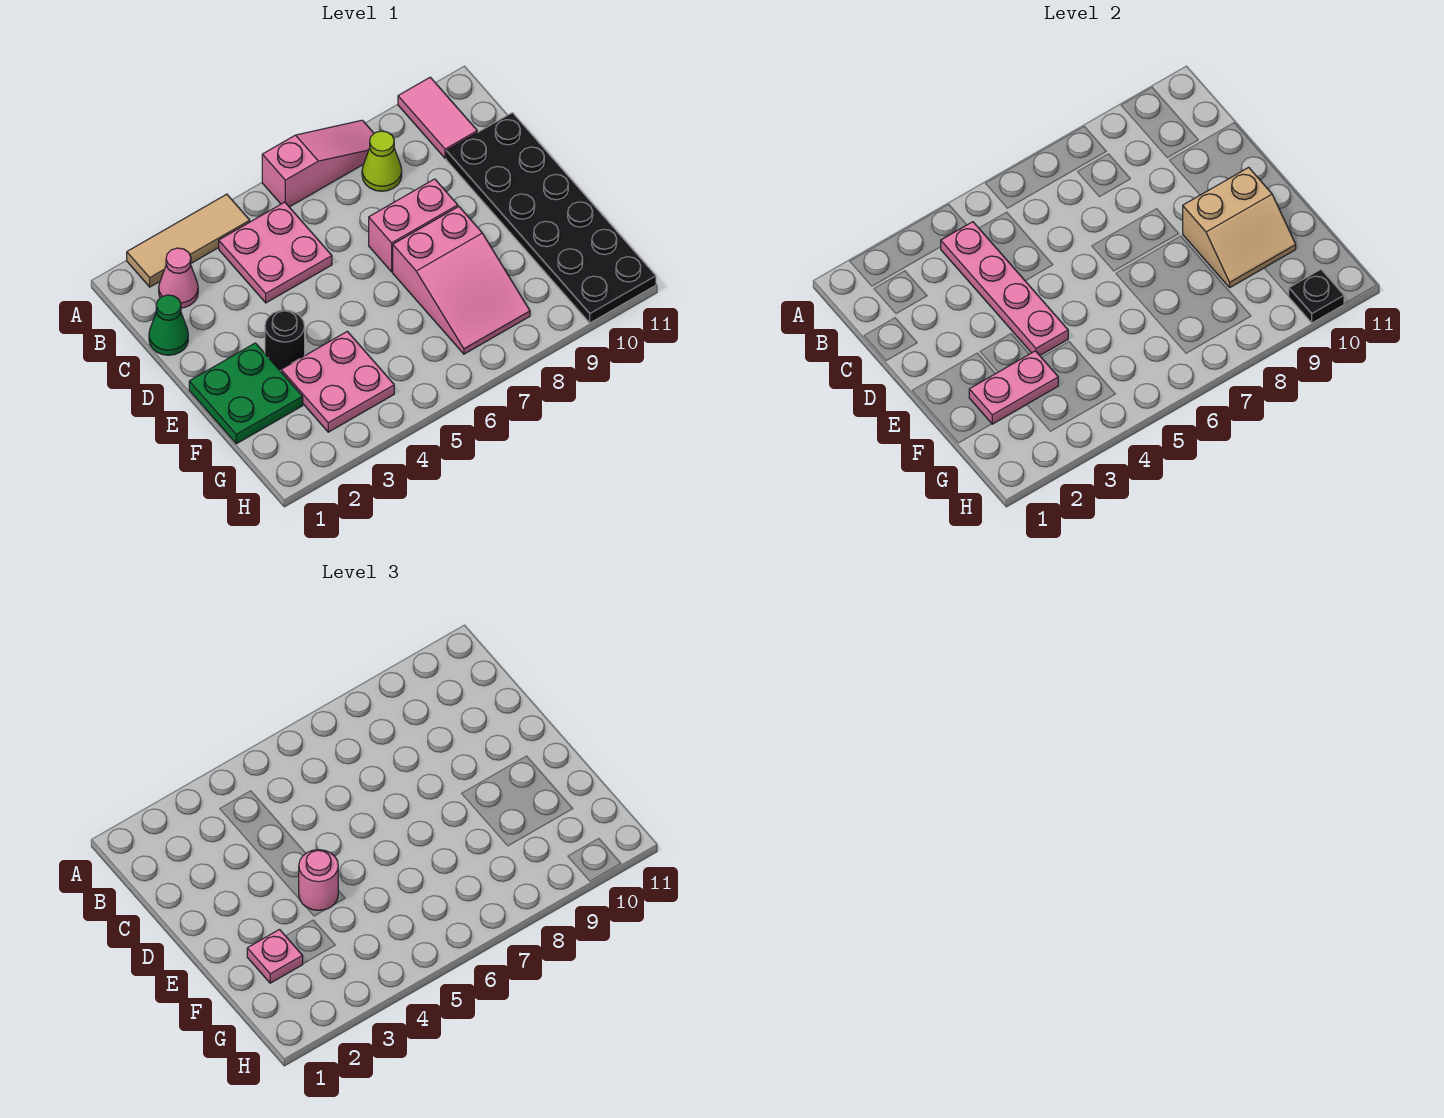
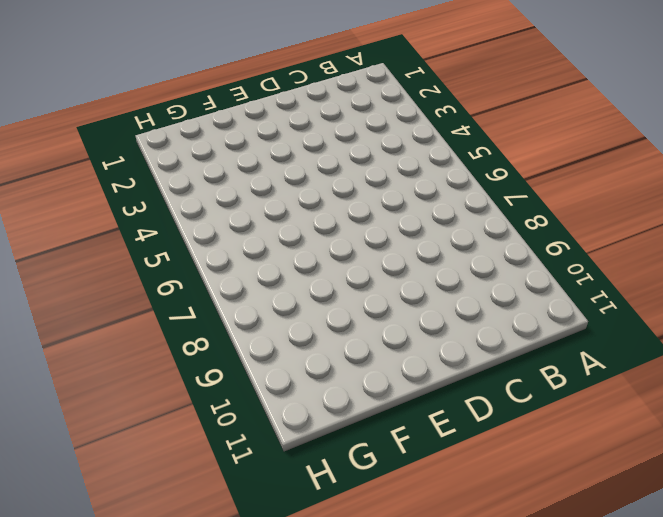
none -> tan 1x3 tile [127,194,250,287]
none -> pink 1x3 slope [262,120,374,207]
none -> pink 1x2 tile [398,77,477,158]

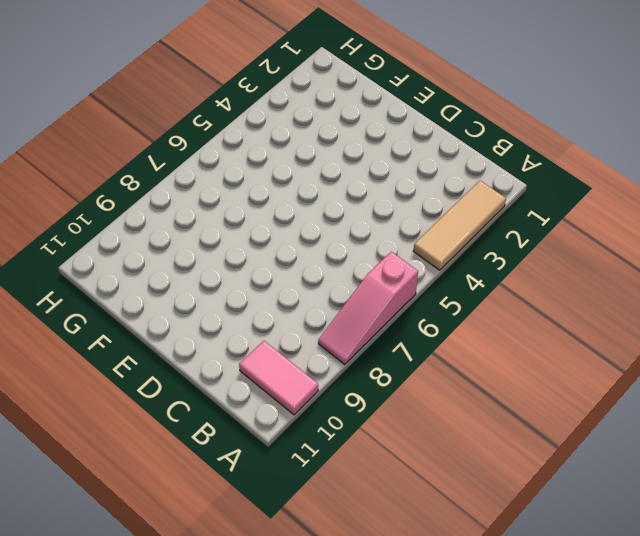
none -> pink 1x1 cone [159,248,198,308]
none -> pink 2x2 plate [219,202,332,303]
none -> lime 1x1 cone [362,131,402,191]

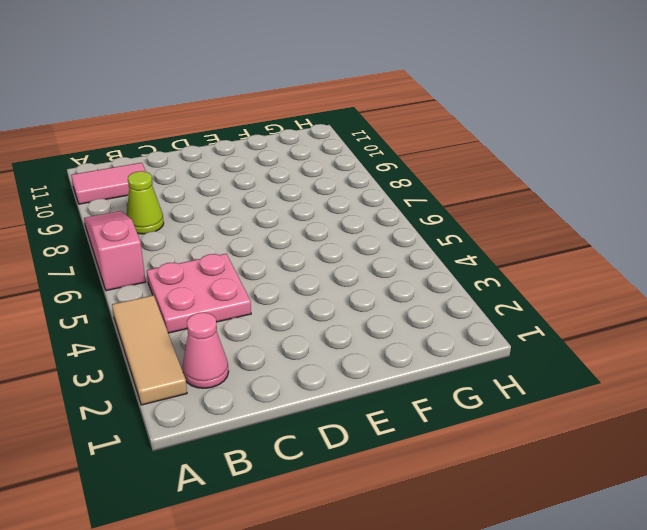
none -> green 1x1 cone [149,295,188,355]
none -> black 2x6 plate [446,113,656,323]
none -> pink 1x2 brick [369,179,458,272]

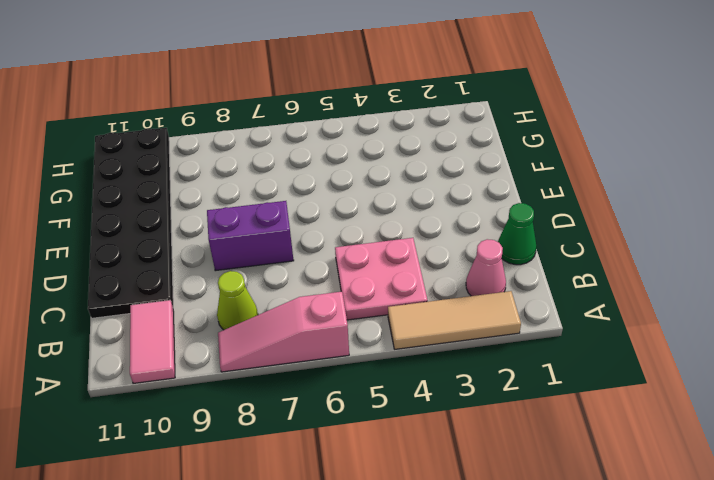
purple 1x2 brick [207,201,294,271] -> pink 1x2 brick [369,179,458,272]
none -> green 2x2 plate [189,343,303,444]
none -> black 1x1 round brick [265,310,305,371]
none -> pink 2x3 slope [393,207,530,354]

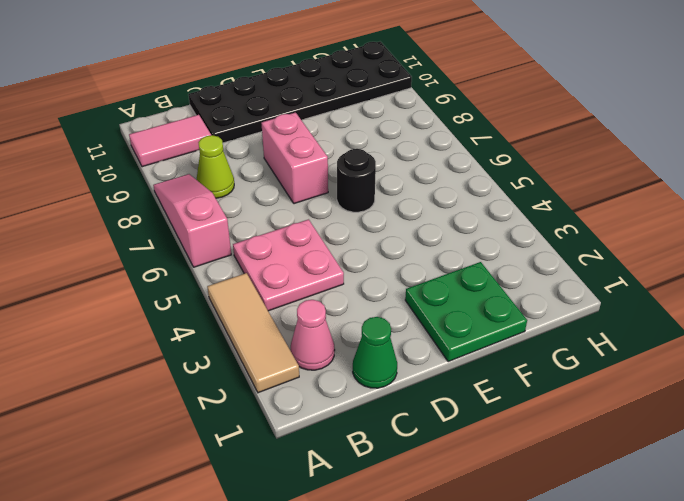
black 1x1 round brick [337,149,376,212] -> black 1x1 round brick moved to [265,310,305,371]
none -> pink 2x3 slope [393,207,530,354]
none -> pink 2x2 plate [281,331,394,432]
none -> pink 1x4 plate [941,222,1068,355]

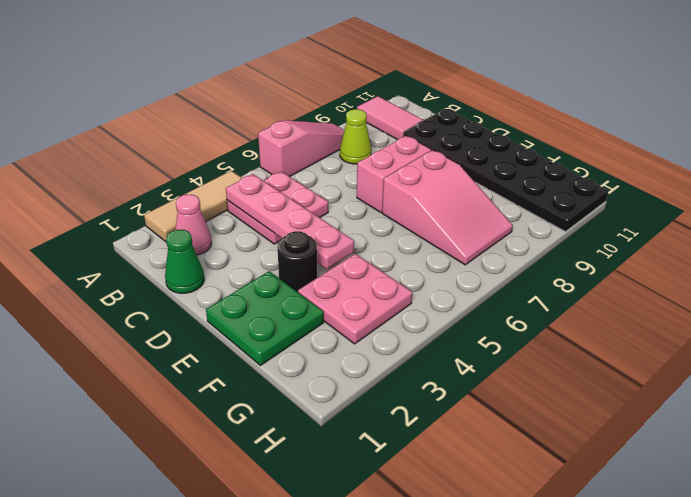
none -> tan 2x2 slope [1183,167,1296,287]
none -> pink 1x2 plate [969,351,1058,424]
none -> black 1x1 plate [1289,269,1344,323]

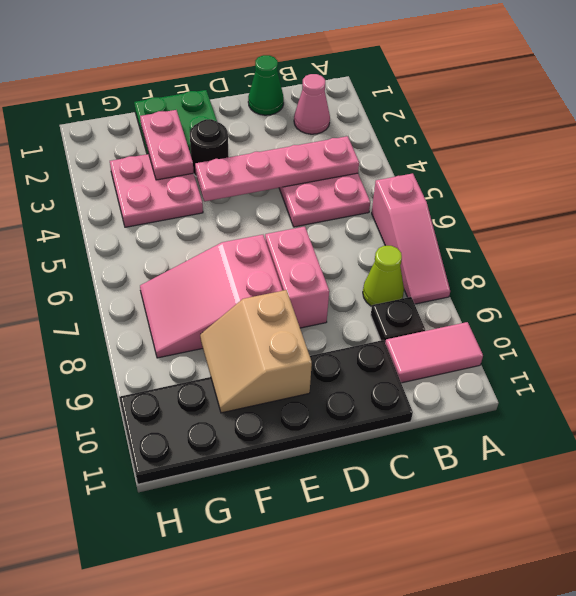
black 1x1 plate [371,297,425,342] -> black 1x1 plate moved to [1289,269,1344,323]
none -> tan 1x3 tile [127,194,250,287]
none -> pink 1x1 round brick [299,850,338,910]
none -> pink 1x1 plate [247,930,303,983]

